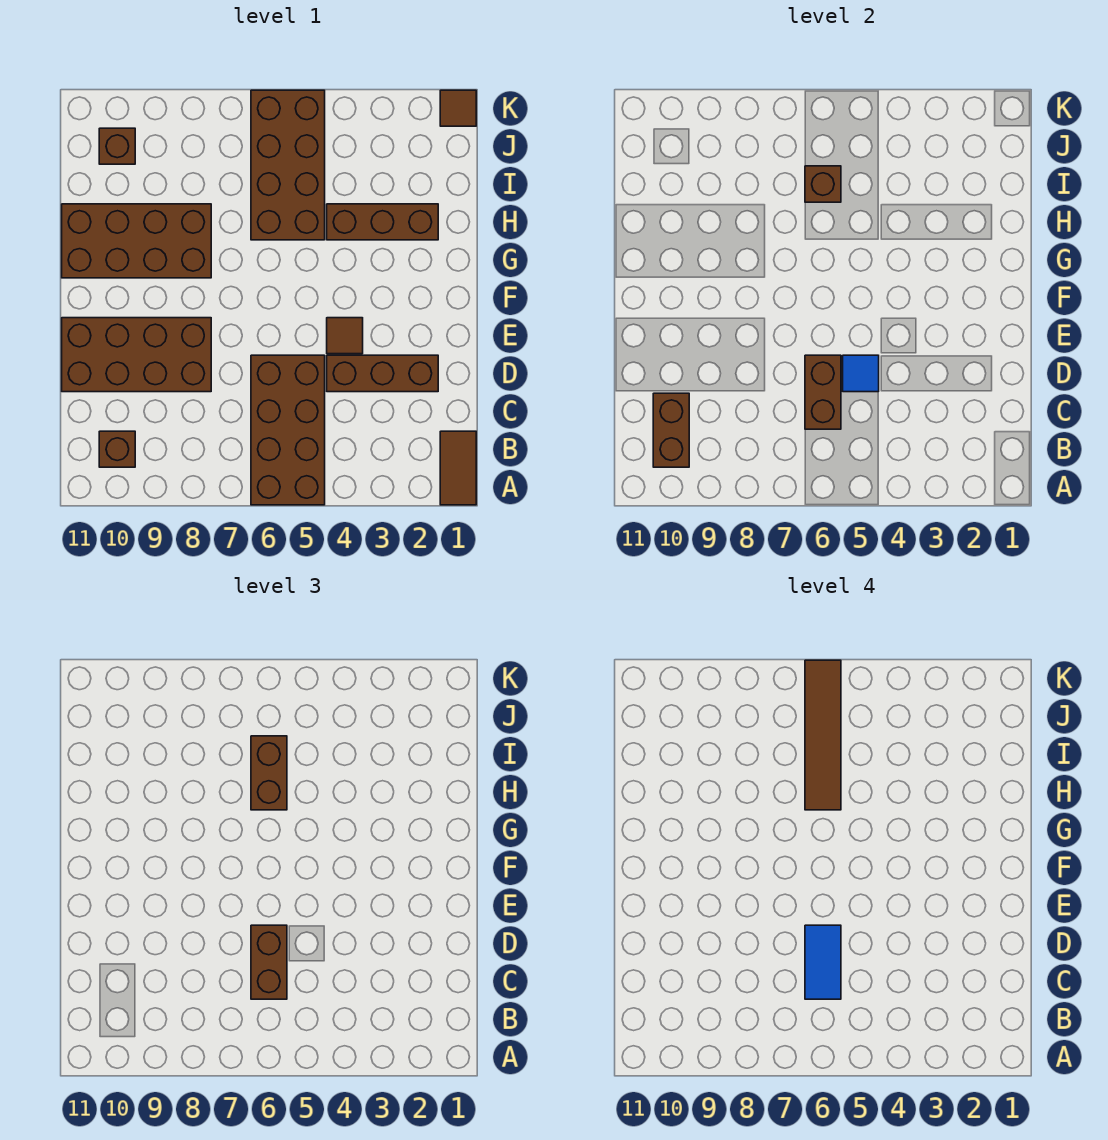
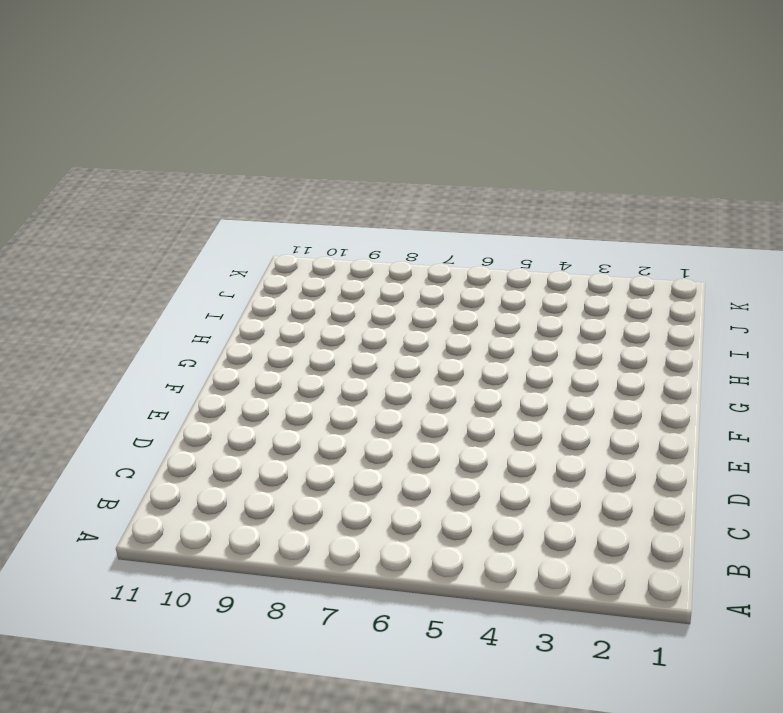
none -> brown 1x2 tile [440,431,476,505]
none -> brown 2x4 brick [251,355,325,505]
none -> brown 1x1 brick [99,431,135,467]

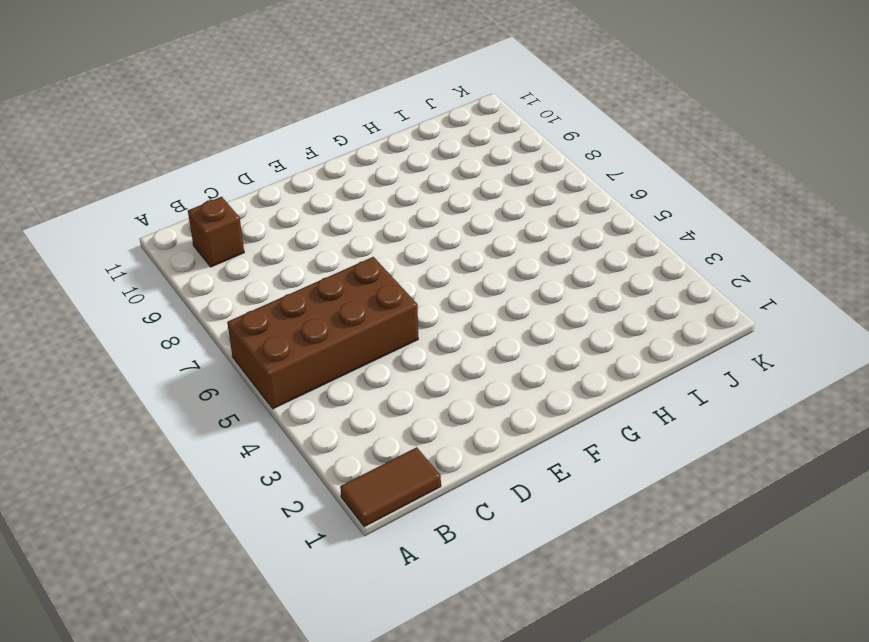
none -> brown 1x3 brick [327,355,438,392]
none -> brown 2x4 brick [62,318,211,392]
none -> brown 1x1 tile [327,318,363,354]

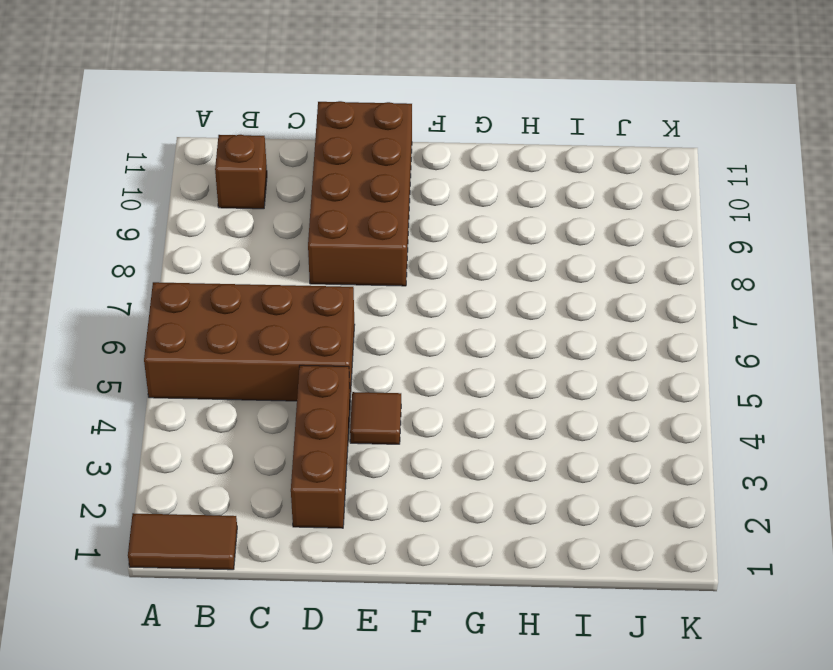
none -> brown 2x4 brick [62,204,211,278]
none -> brown 1x3 brick [327,204,438,240]
none -> brown 2x4 brick [251,90,325,240]

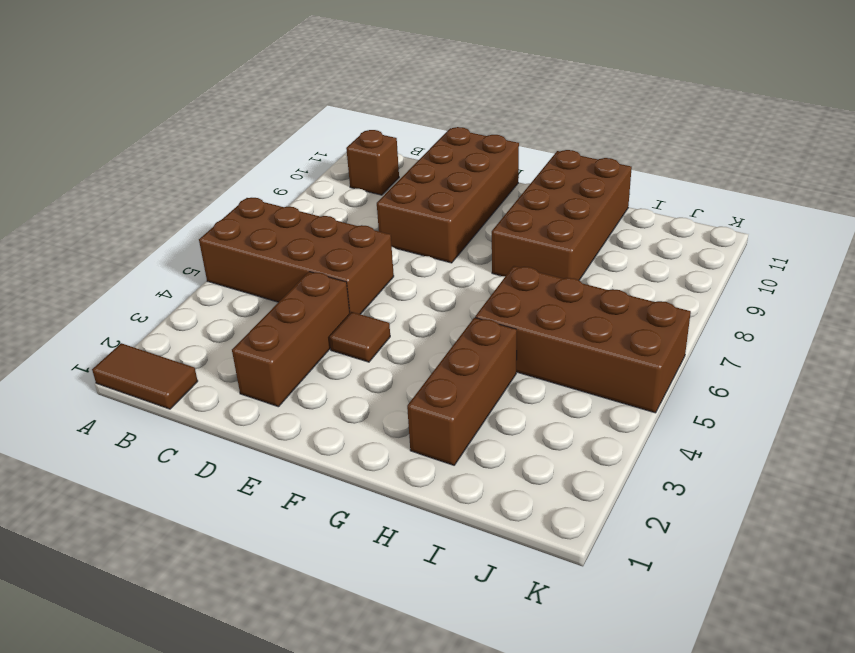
none -> brown 1x1 brick [99,128,135,164]
none -> brown 1x1 tile [440,90,476,126]
none -> brown 1x2 brick [653,393,689,467]

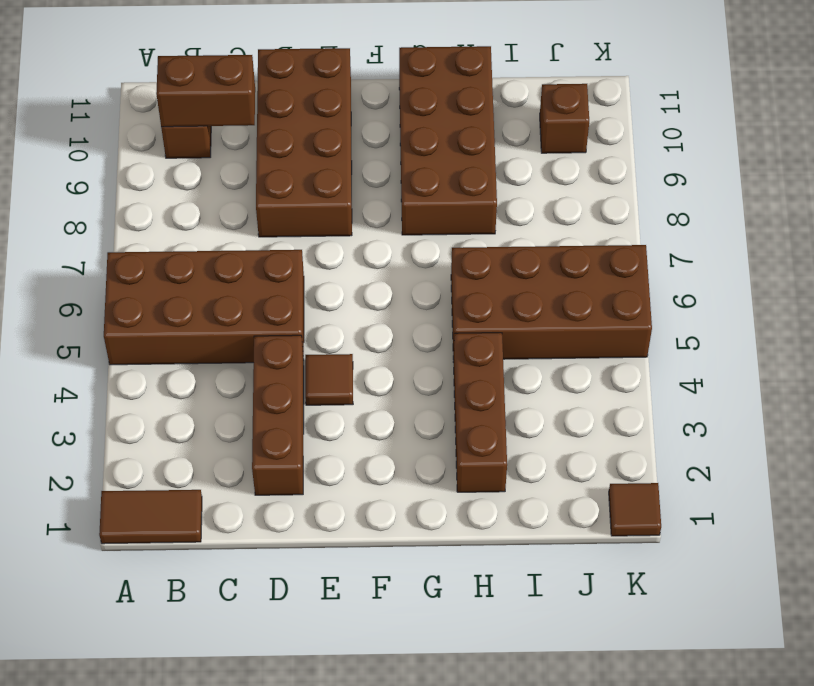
none -> brown 1x2 brick [805,355,841,429]
none -> blue 1x1 tile [843,355,879,392]
none -> brown 1x1 brick [805,166,841,202]

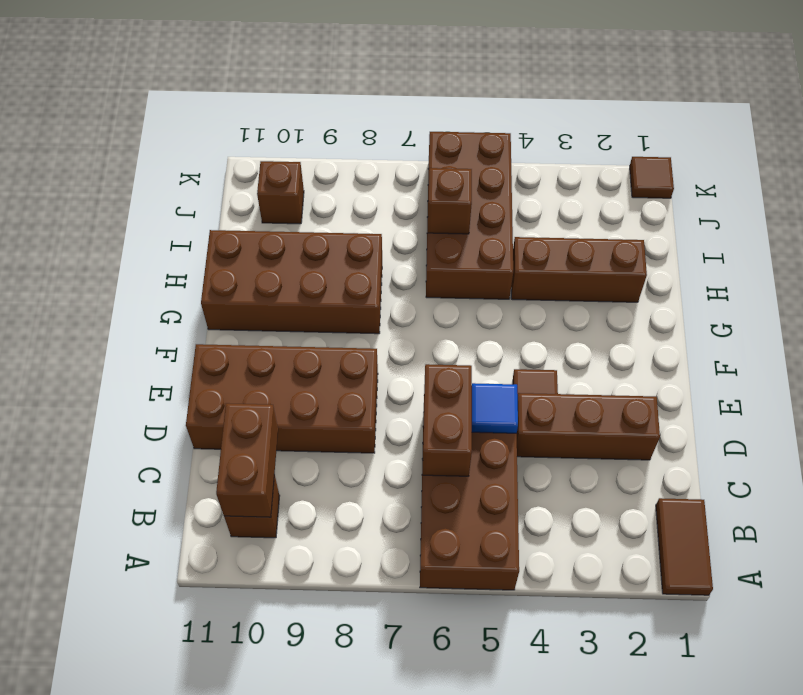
none -> brown 1x2 brick [251,925,287,999]
none -> brown 1x2 brick [251,736,287,810]
none -> blue 1x2 tile [805,925,841,999]

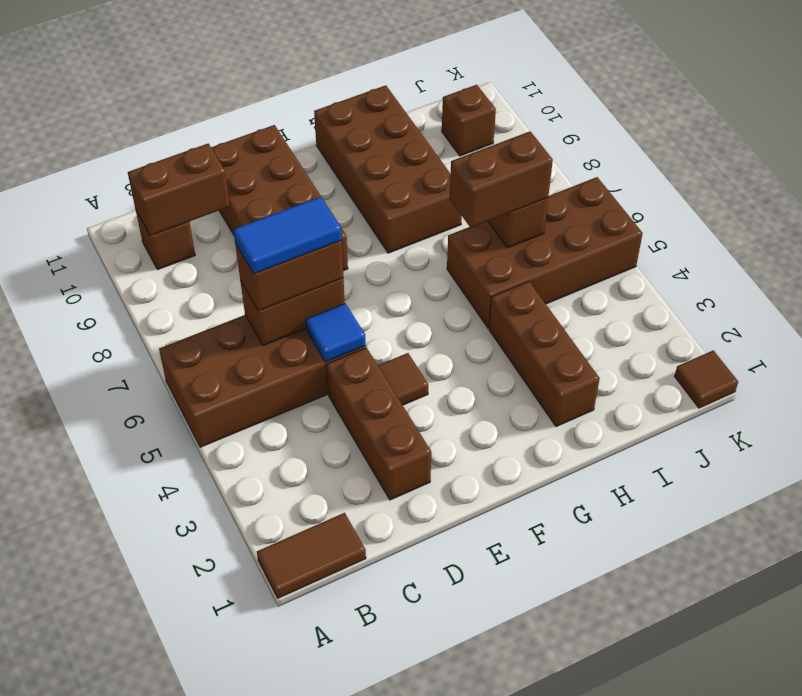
none -> brown 1x4 tile [805,660,841,810]

